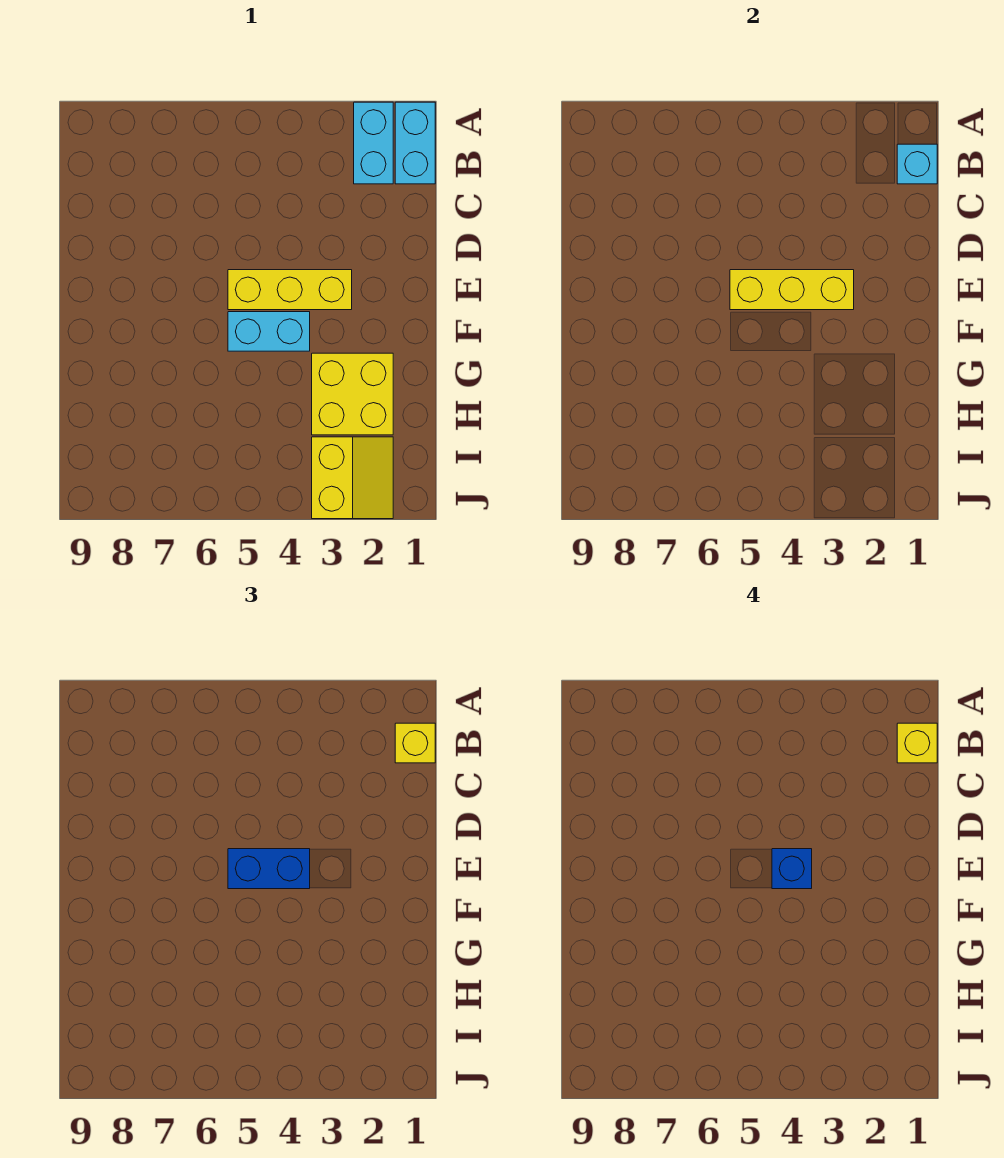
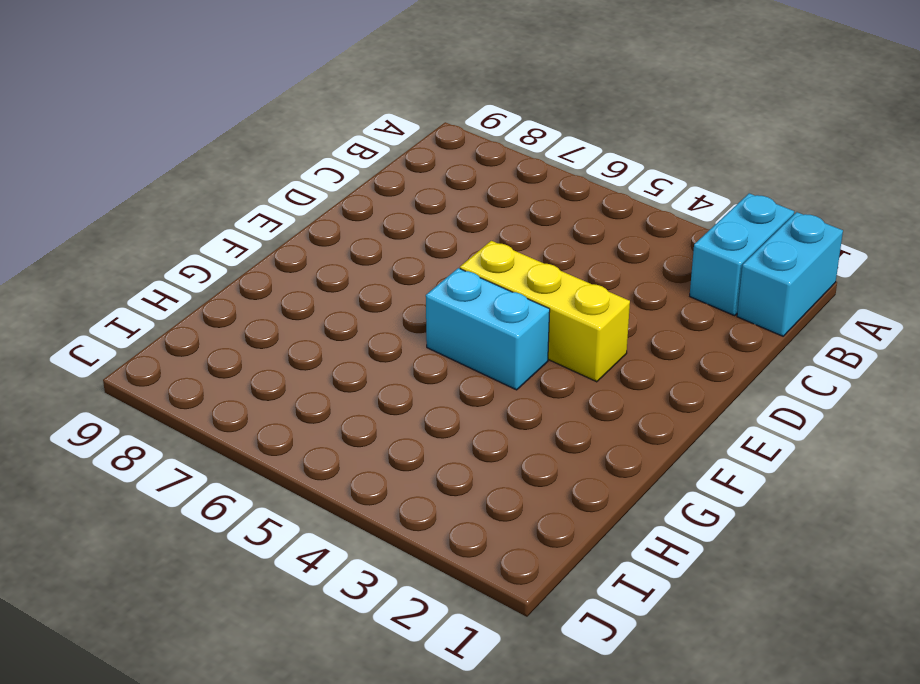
none -> yellow 2x2 brick [312,353,393,435]
none -> yellow 2x2 slope [312,437,393,519]
none -> cyan 1x1 brick [897,144,937,184]

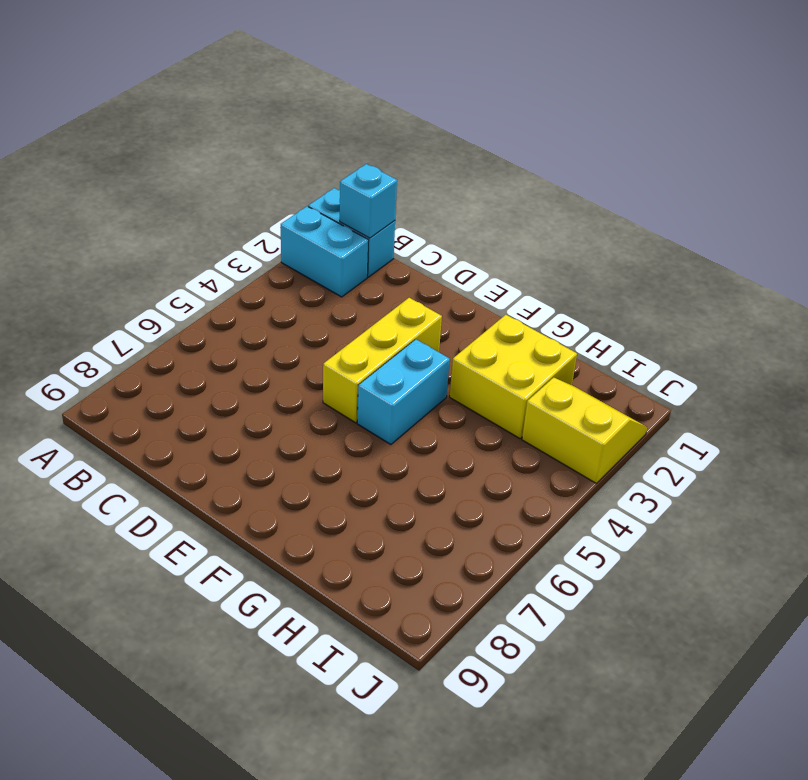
none -> yellow 1x3 brick [730,270,854,310]
none -> yellow 1x1 brick [395,723,435,763]
none -> blue 1x2 brick [228,849,310,889]

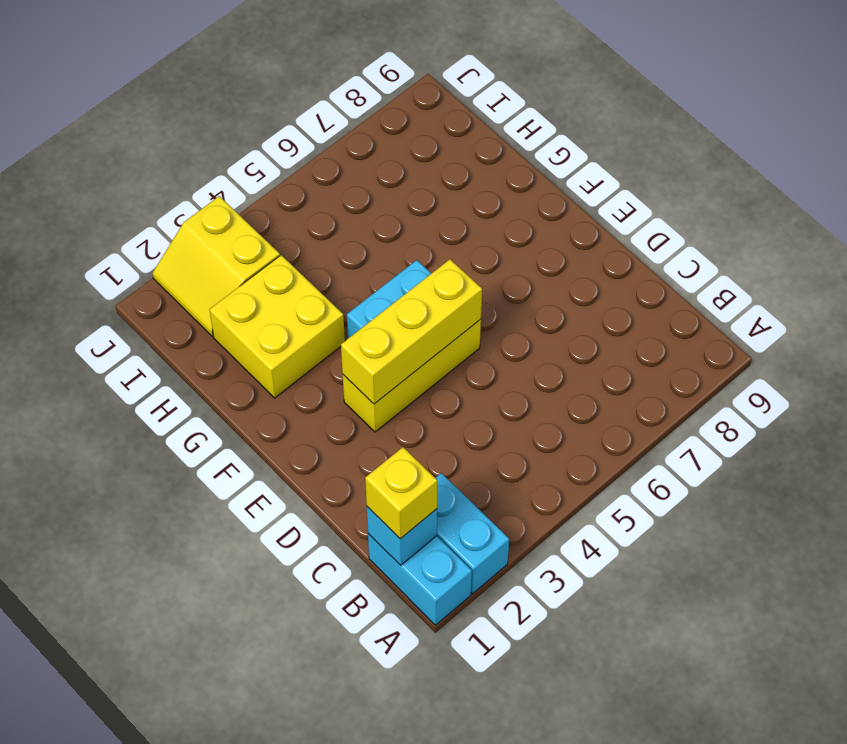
none -> blue 1x2 brick [228,849,310,889]
none -> yellow 1x1 brick [897,723,937,763]
none -> blue 1x1 brick [772,849,812,889]

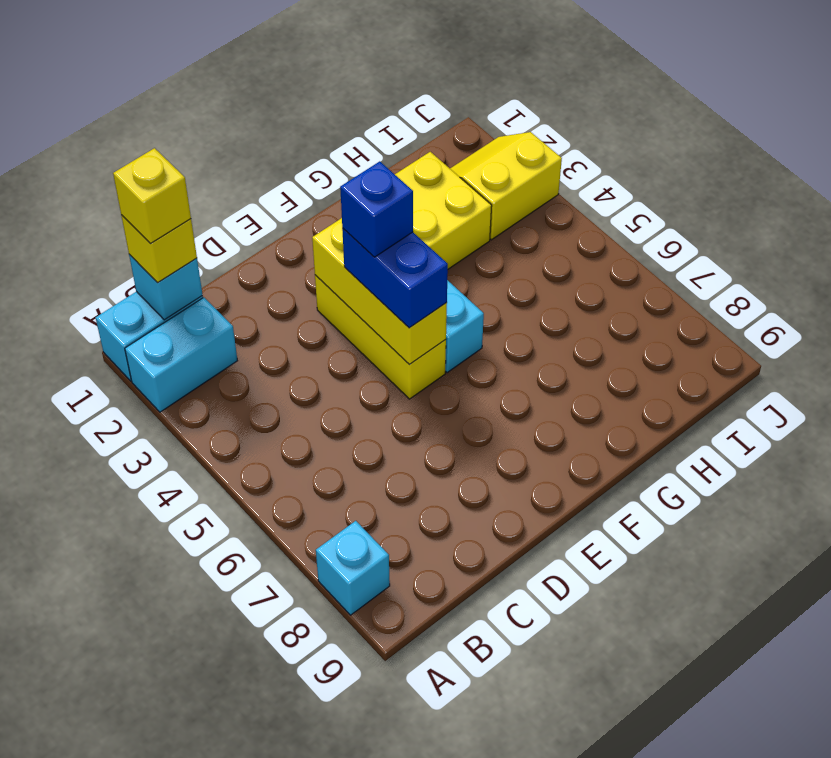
cyan 1x1 brick [316,521,390,615] -> none

